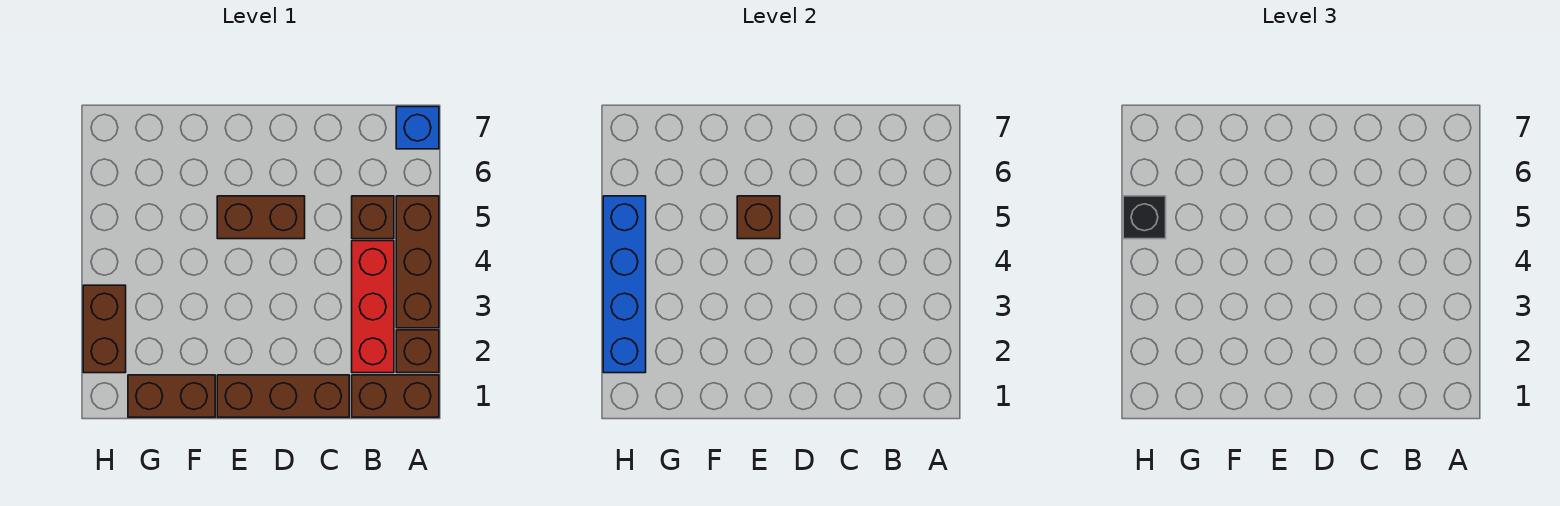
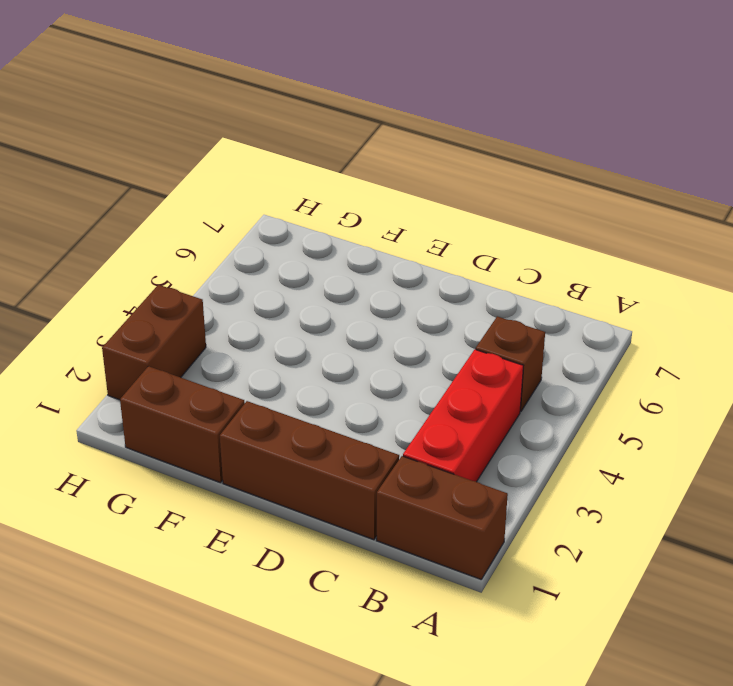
none -> brown 1x1 brick [396,330,439,373]
none -> brown 1x3 brick [396,196,439,328]
none -> blue 1x1 brick [396,107,439,149]

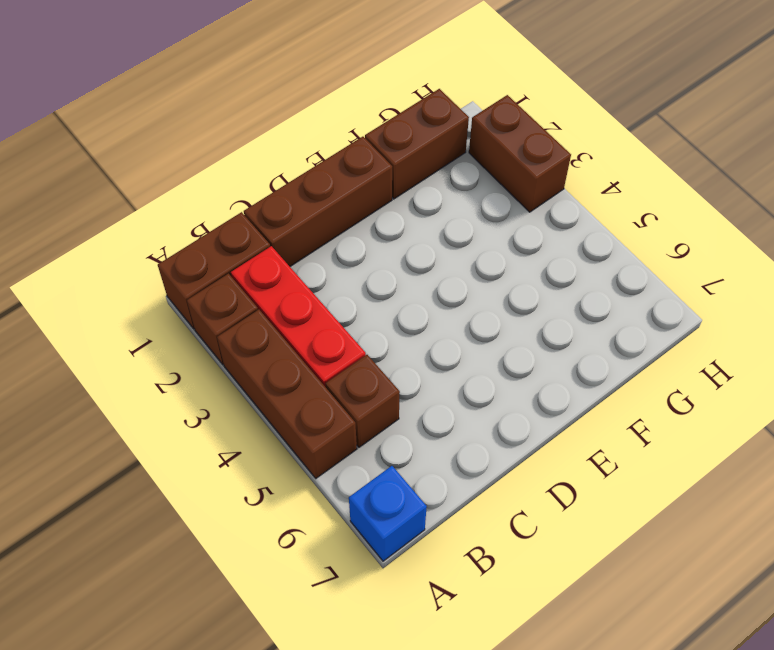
none -> brown 1x2 brick [217,196,305,239]
none -> brown 1x1 brick [737,196,780,239]
none -> blue 1x4 brick [603,196,646,373]

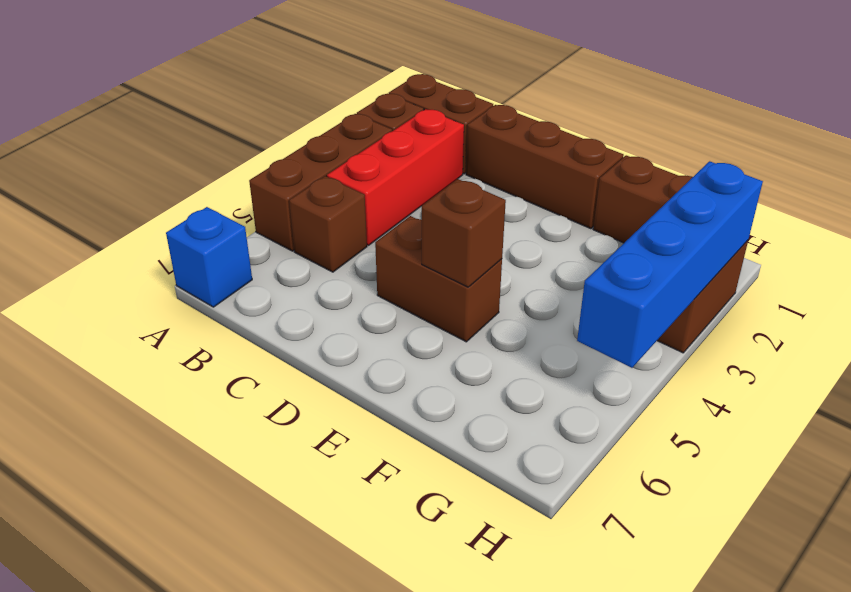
none -> black 1x1 brick [1123,196,1166,239]

